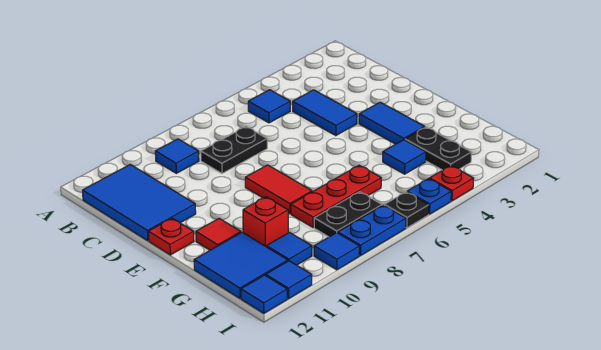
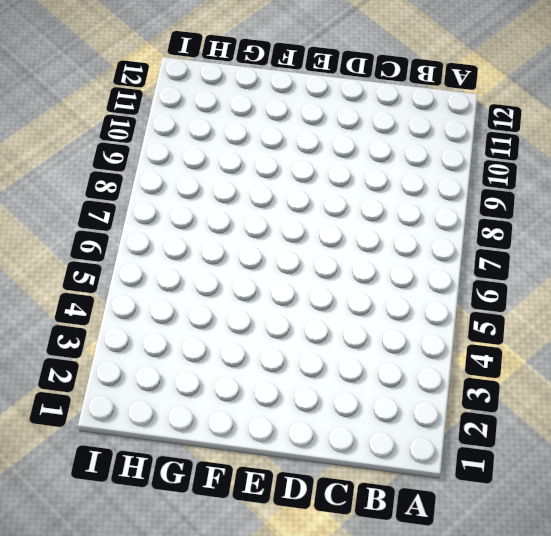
none -> blue 1x1 tile [248,90,290,123]
none -> blue 1x1 tile [155,139,199,173]
none -> blue 2x3 tile [83,165,196,241]

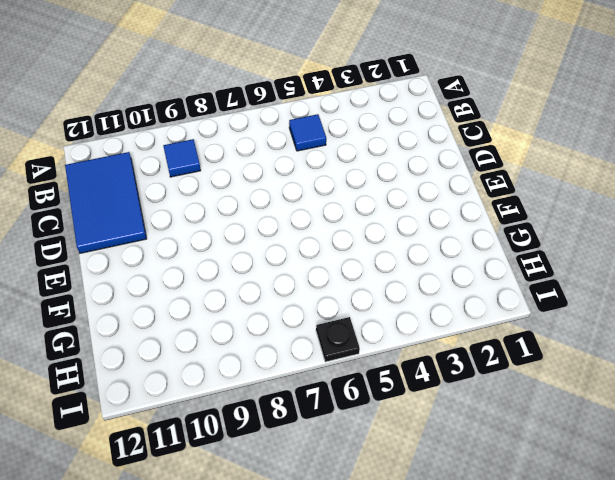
none -> blue 1x2 tile [293,90,357,136]
none -> black 1x2 plate [201,127,267,173]
none -> blue 1x2 tile [359,102,425,144]

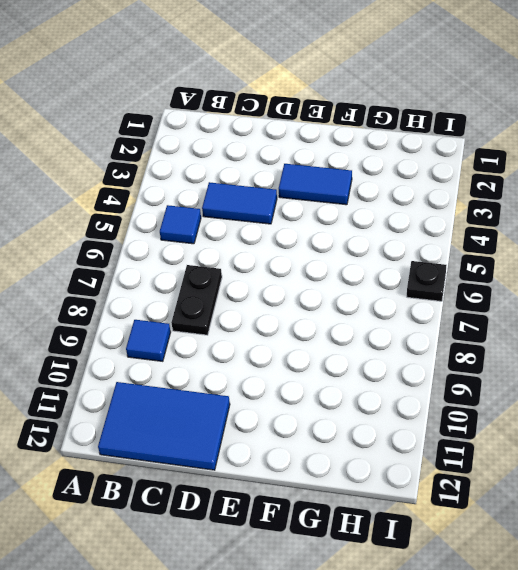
none -> red 1x2 tile [245,165,312,214]
none -> red 1x1 plate [149,218,194,255]
none -> red 1x1 tile [196,218,241,250]

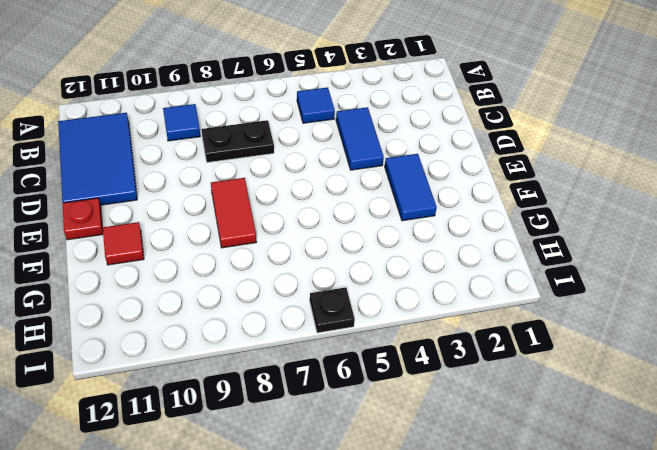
none -> black 1x2 plate [405,127,472,170]
none -> blue 1x1 tile [383,140,426,174]
none -> red 1x3 plate [291,165,381,227]

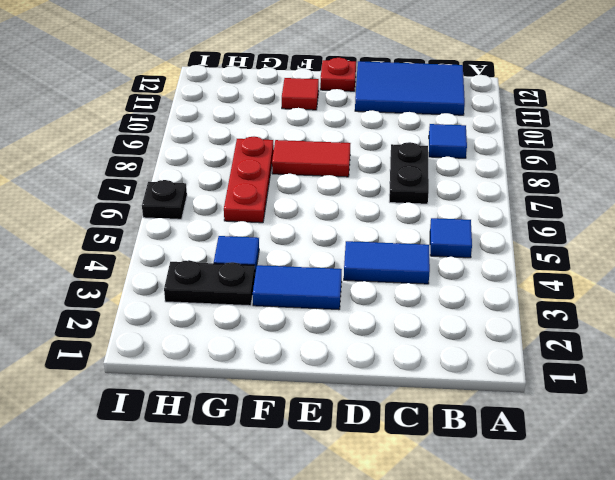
none -> red 1x1 brick [243,197,288,246]
none -> blue 2x2 tile [194,232,288,298]
none -> black 1x2 plate [314,192,382,237]

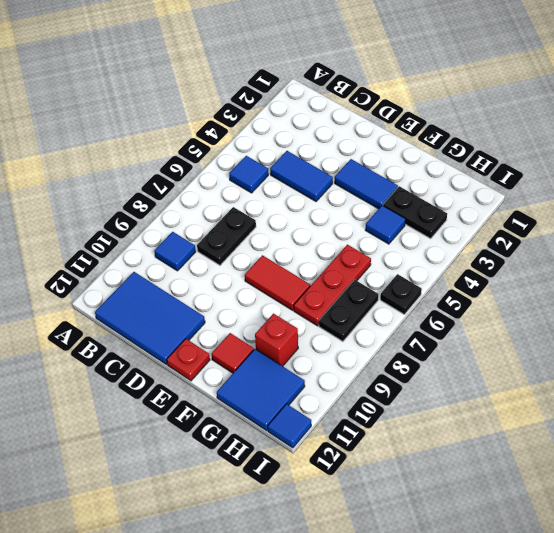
none -> blue 1x1 tile [266,232,312,265]
none -> red 1x1 plate [430,166,474,201]
none -> blue 1x1 plate [407,179,451,214]

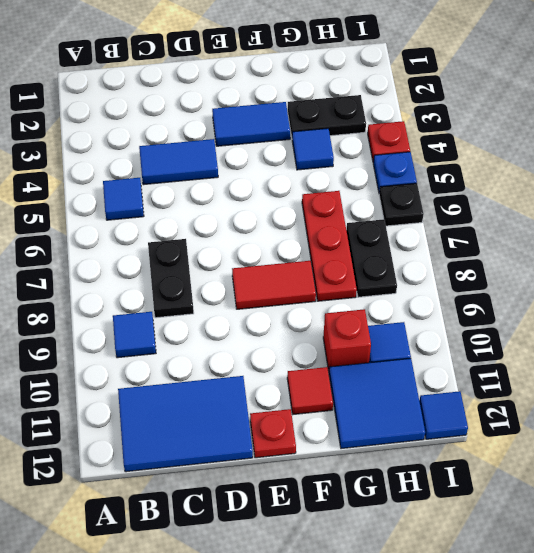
none -> blue 1x2 plate [338,205,406,256]
none -> blue 1x1 tile [314,233,360,270]
none -> blue 1x1 tile [266,261,312,299]

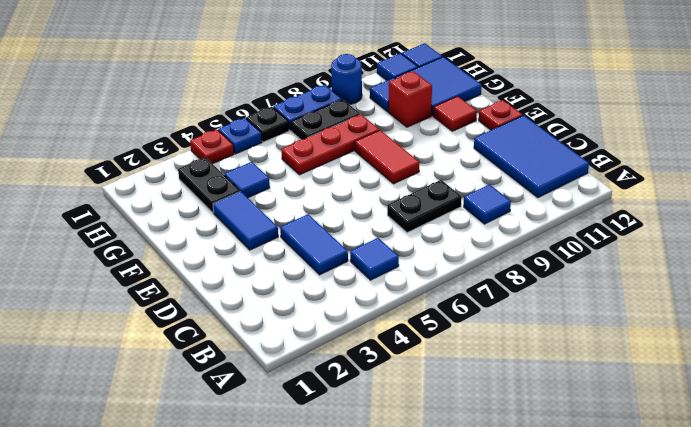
blue 1x1 round brick [331,54,362,104] -> blue 1x1 tile [314,233,360,270]

